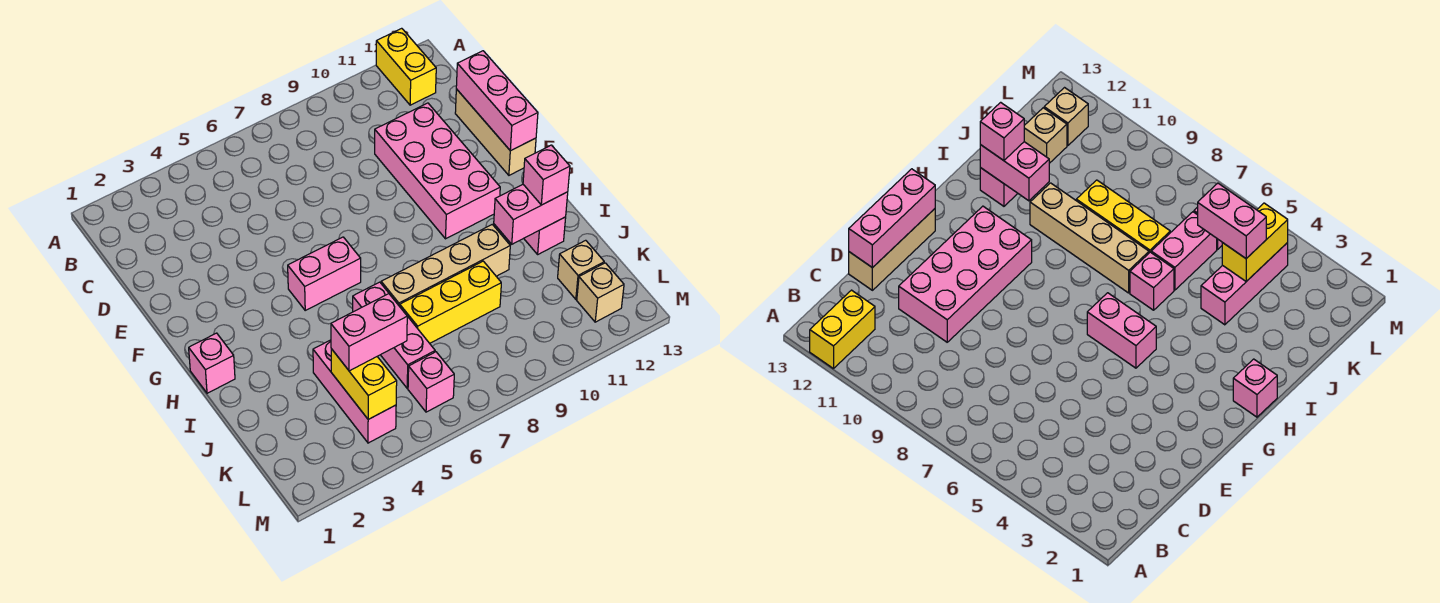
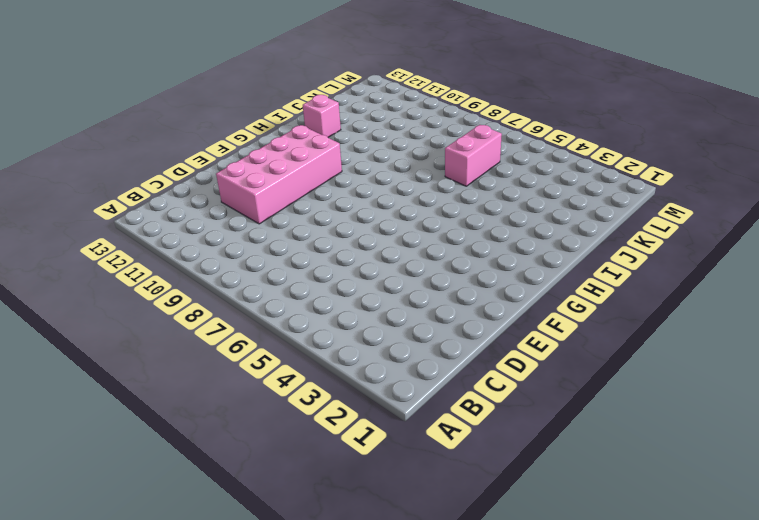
none -> yellow 1x2 brick [376,28,436,105]
none -> tan 1x3 brick [455,89,536,175]
none -> pink 1x2 brick [288,237,361,310]

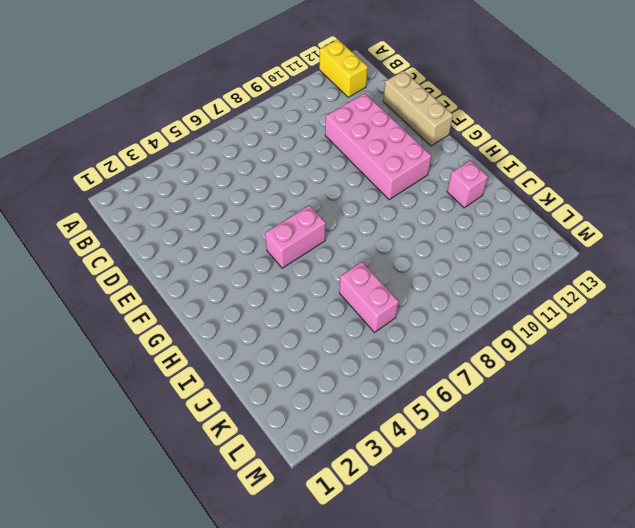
none -> pink 1x1 brick [189,333,235,393]
none -> pink 1x1 brick [353,282,389,312]
none -> tan 1x4 brick [381,224,510,306]

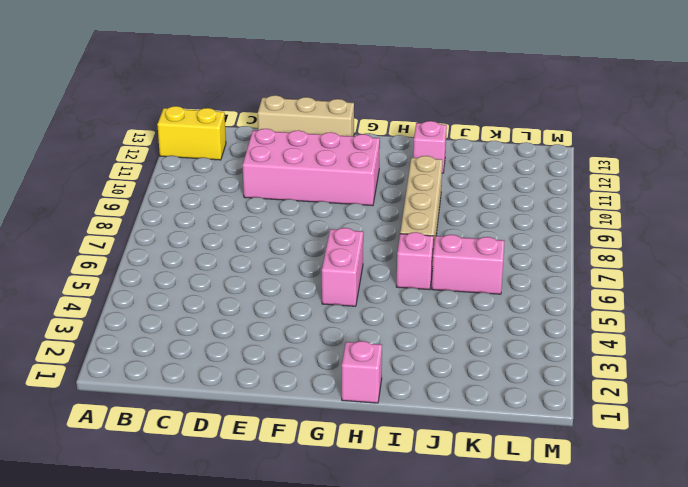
none -> pink 1x3 brick [313,340,396,443]
none -> yellow 1x3 brick [400,261,501,343]
none -> tan 1x1 brick [558,240,604,299]

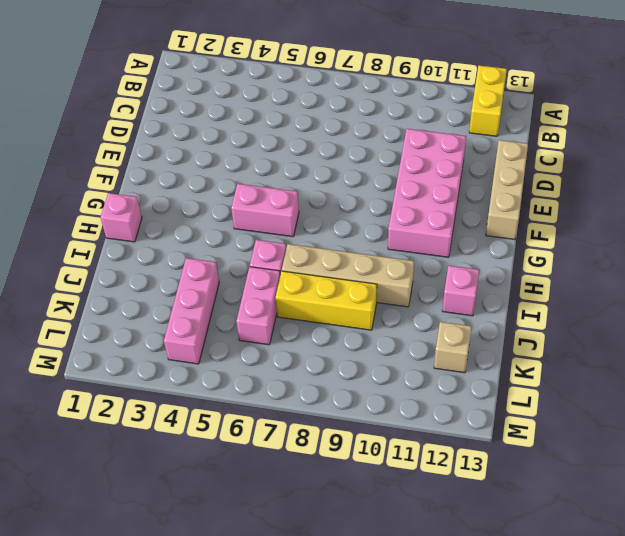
none -> pink 1x1 brick [408,352,454,412]
none -> tan 1x1 brick [577,263,624,322]
none -> pink 1x3 brick [456,51,538,151]

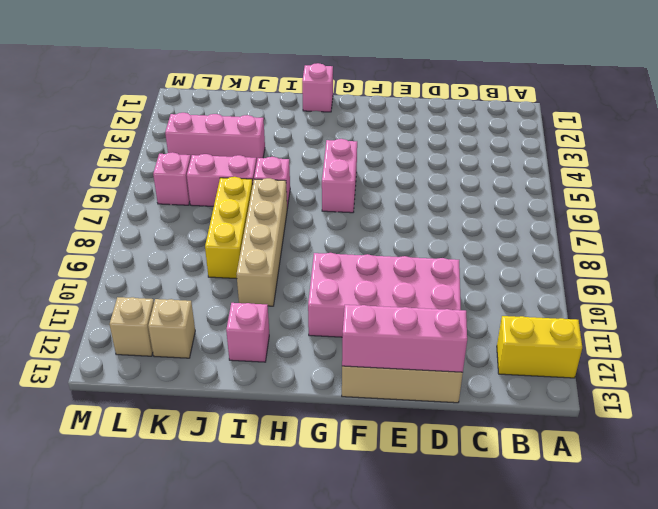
none -> pink 1x2 brick [494,185,568,244]
none -> yellow 1x2 brick [331,349,397,419]
none -> pink 1x1 brick [523,145,570,205]

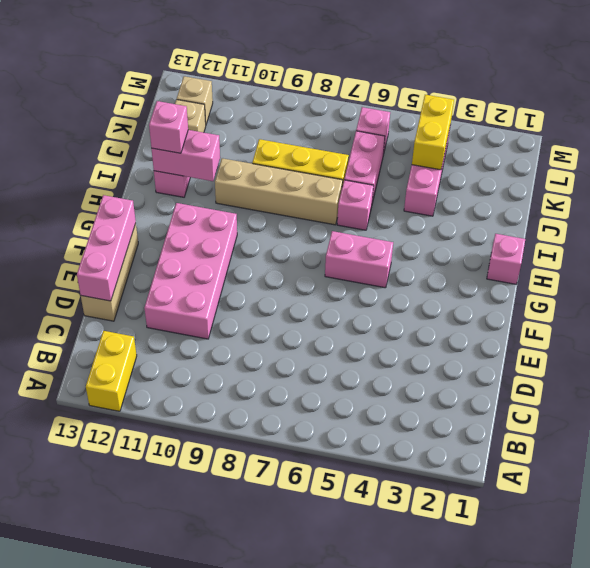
none -> pink 1x2 brick [331,294,407,371]

